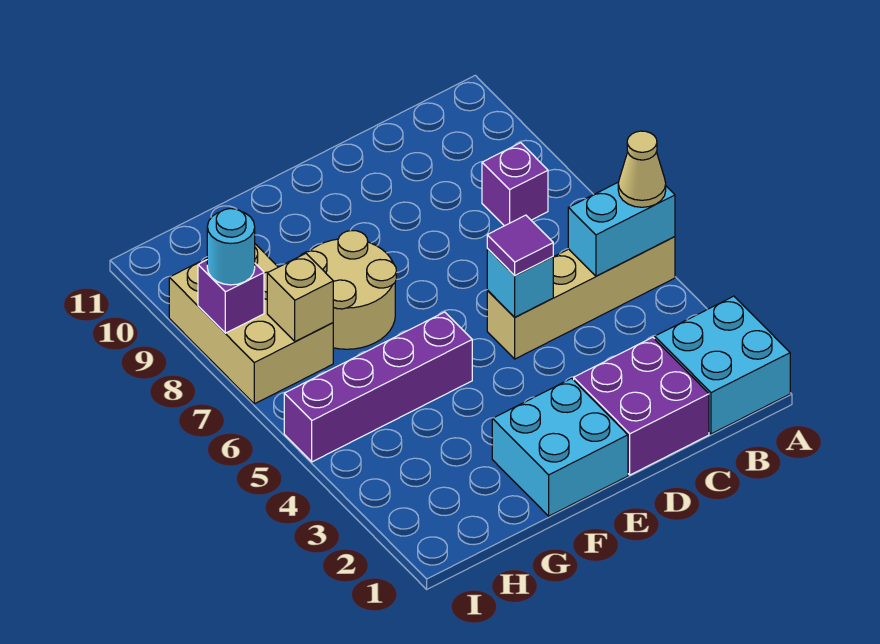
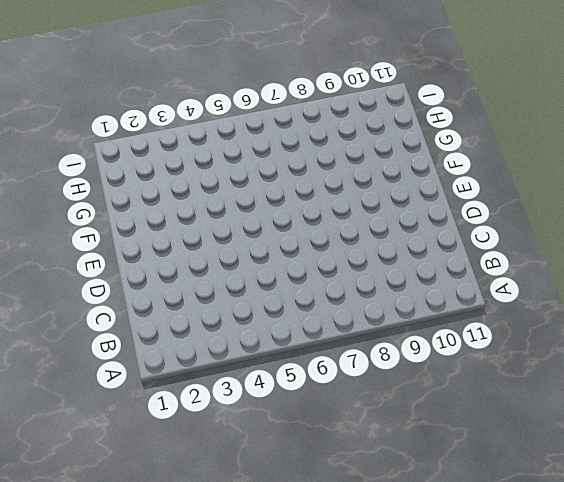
none -> cyan 2x2 brick [655,296,790,434]
none -> tan 1x4 brick [487,237,675,359]
none -> purple 1x1 brick [482,143,548,226]

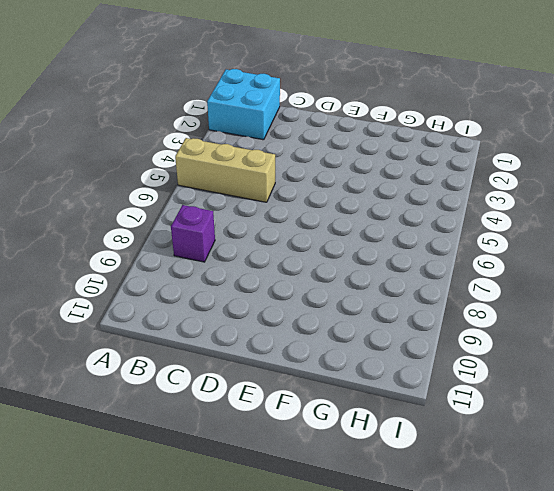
tan 1x3 brick [175,138,275,202] -> tan 1x4 brick [487,237,675,359]
none -> purple 2x2 brick [574,337,709,475]
none -> cyan 2x2 brick [492,378,628,516]
none -> purple 1x4 brick [284,312,472,462]

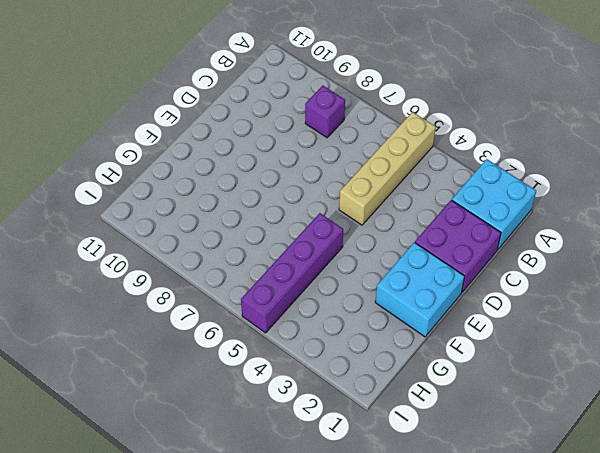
none -> tan 2x2 round brick [300,231,396,349]
none -> tan 2x3 brick [169,244,333,404]
none -> cyan 1x2 brick [568,182,675,276]

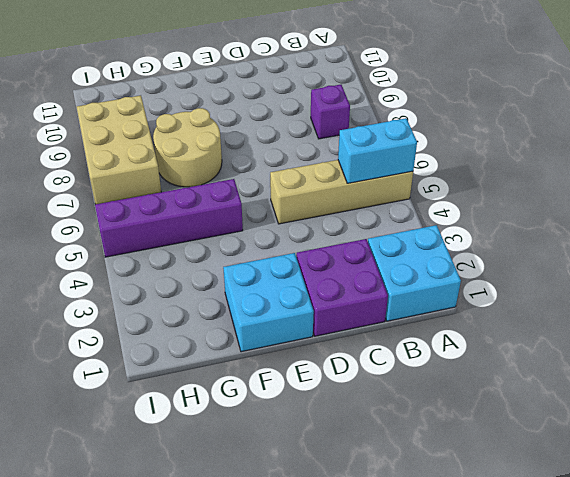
none -> cyan 1x1 brick [487,249,553,317]
none -> tan 1x1 brick [267,254,333,341]
none -> purple 1x1 brick [198,260,264,333]

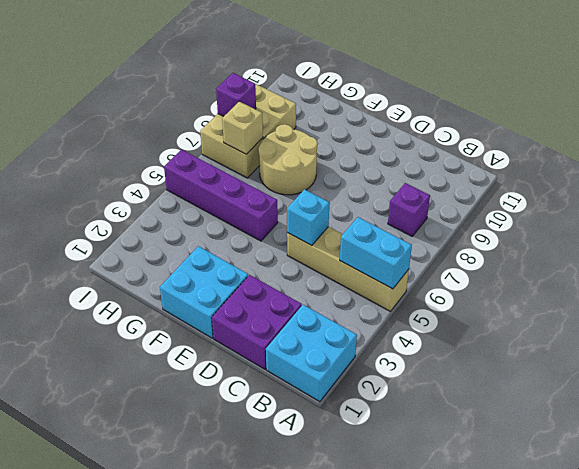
none -> tan 1x1 cone [618,131,666,207]
none -> purple 1x1 tile [487,215,553,276]
none -> cyan 1x1 round brick [207,209,255,285]

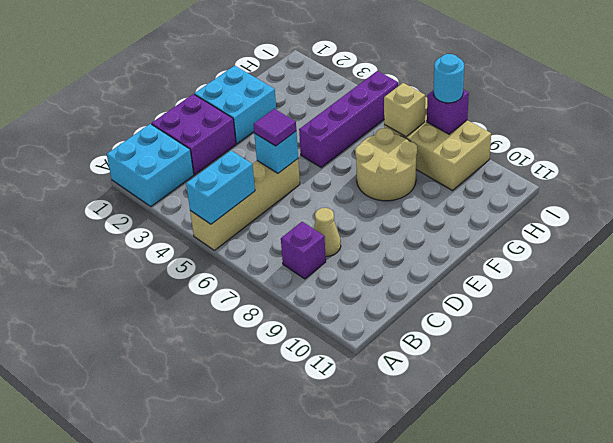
tan 1x1 cone [314,208,341,257] -> tan 1x1 cone moved to [618,131,666,207]

